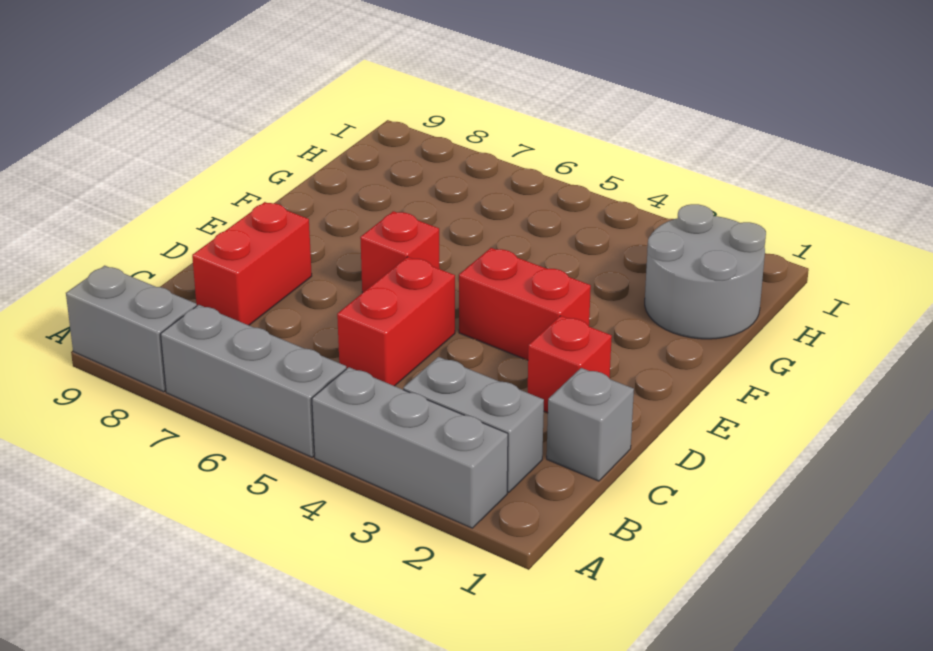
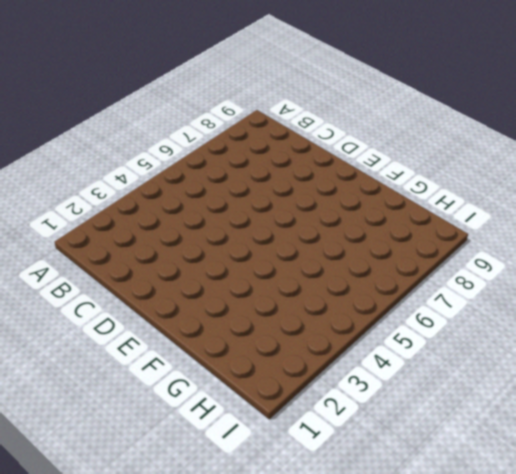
none -> grey 1x3 brick [312,367,508,528]
none -> grey 1x3 brick [161,305,346,457]

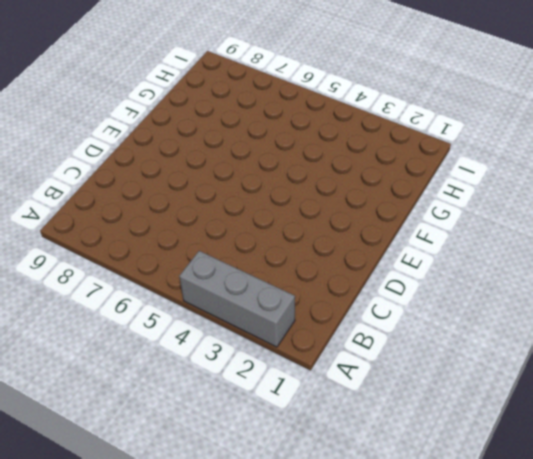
none -> grey 1x3 brick [161,305,346,457]
none -> grey 1x2 brick [66,266,197,392]

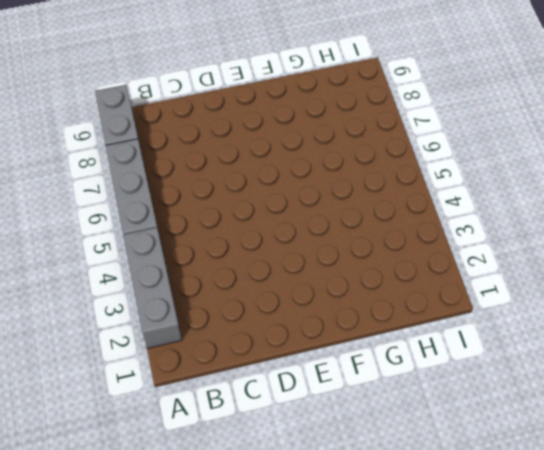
none -> grey 1x2 brick [403,357,544,493]
none -> grey 1x1 brick [547,368,634,481]

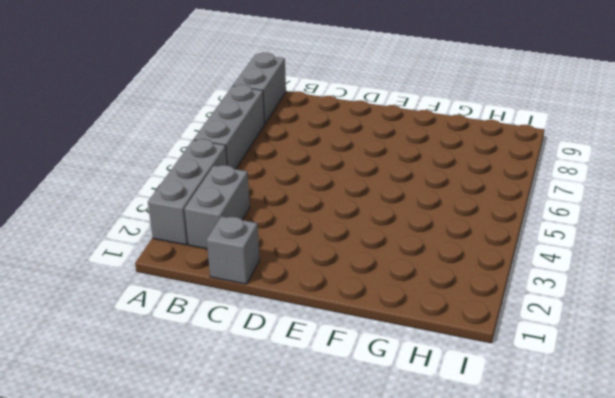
none -> red 1x2 brick [337,257,455,386]
none -> red 1x2 brick [192,202,312,325]

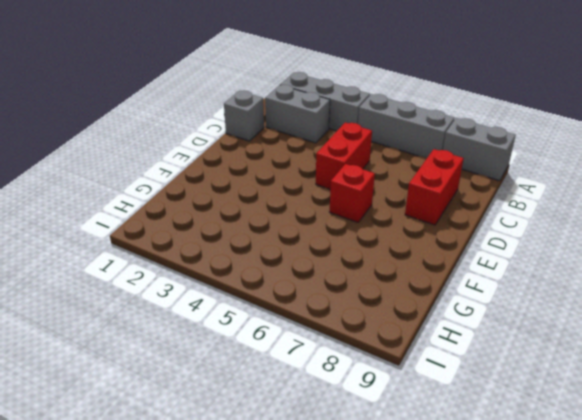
none -> red 1x1 brick [528,316,612,413]
none -> red 1x2 brick [459,248,591,360]

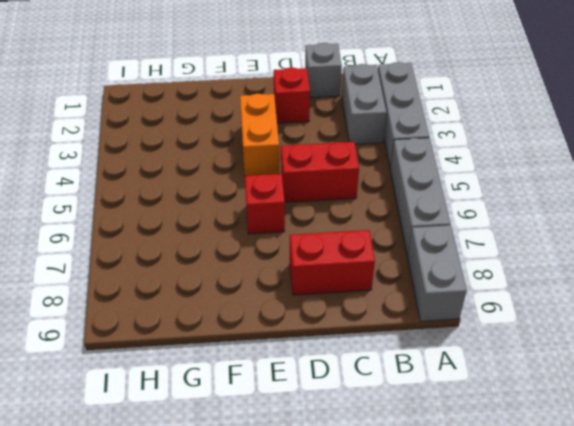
orange 1x2 brick [240,94,279,176] -> red 1x2 brick [459,248,591,360]
none -> grey 2x2 round brick [645,204,766,339]

